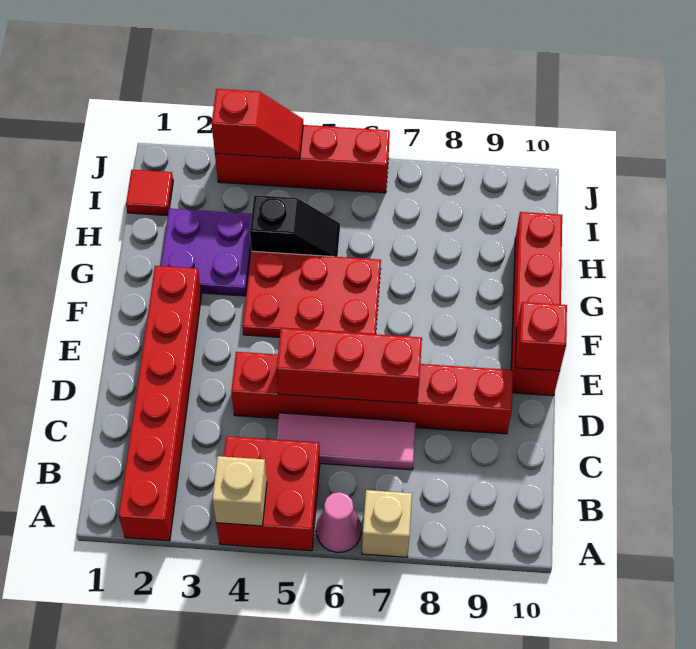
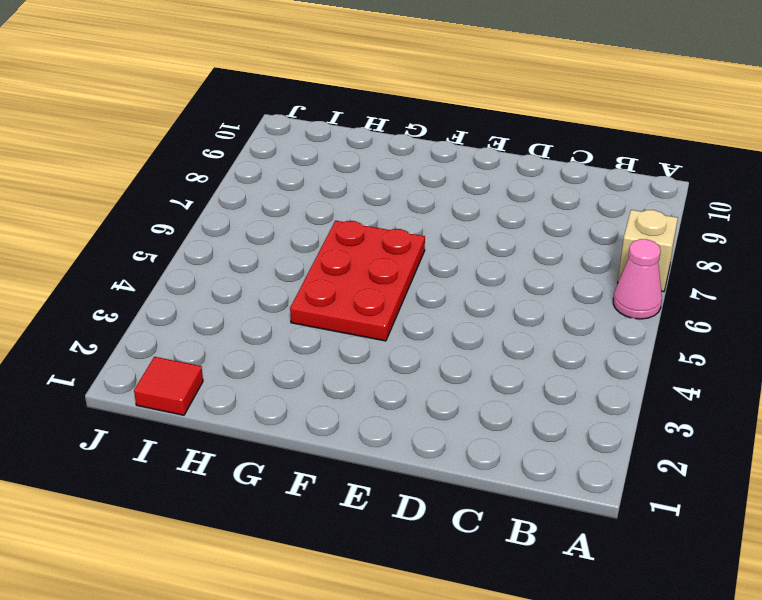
none -> red 1x6 brick [119,266,201,541]
none -> red 2x2 brick [216,436,320,551]
none -> pink 1x3 tile [277,413,416,470]

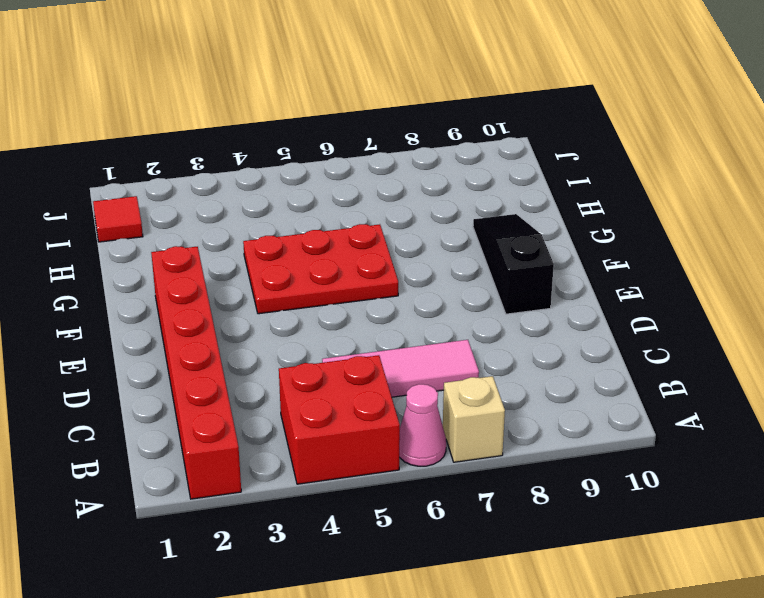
black 1x3 slope [473,214,554,314] -> none
none -> red 1x6 brick [231,352,513,434]
none -> red 1x4 brick [511,212,562,396]
none -> purple 2x2 plate [161,209,252,296]

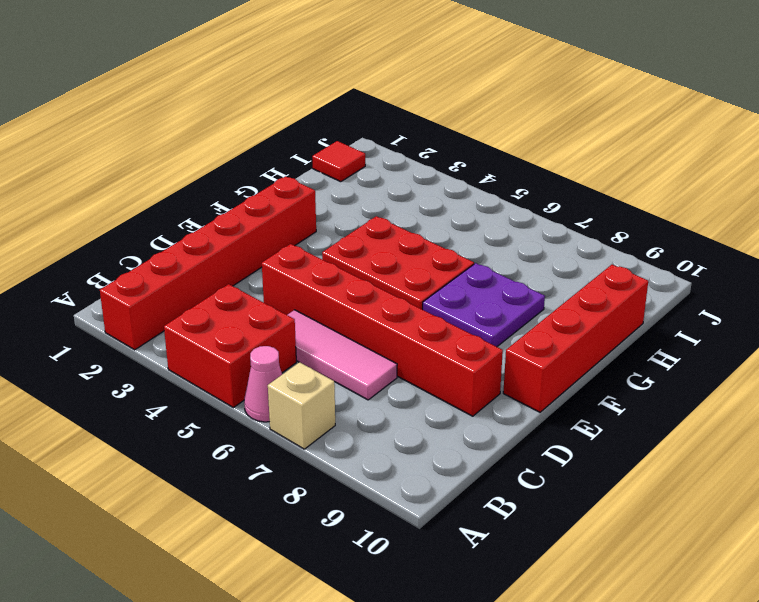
purple 2x2 plate [423,263,545,347] -> purple 2x2 plate moved to [161,209,252,296]
none -> black 1x2 slope [250,195,340,257]
none -> red 1x4 brick [215,125,390,193]
none -> tan 1x1 brick [212,456,267,526]

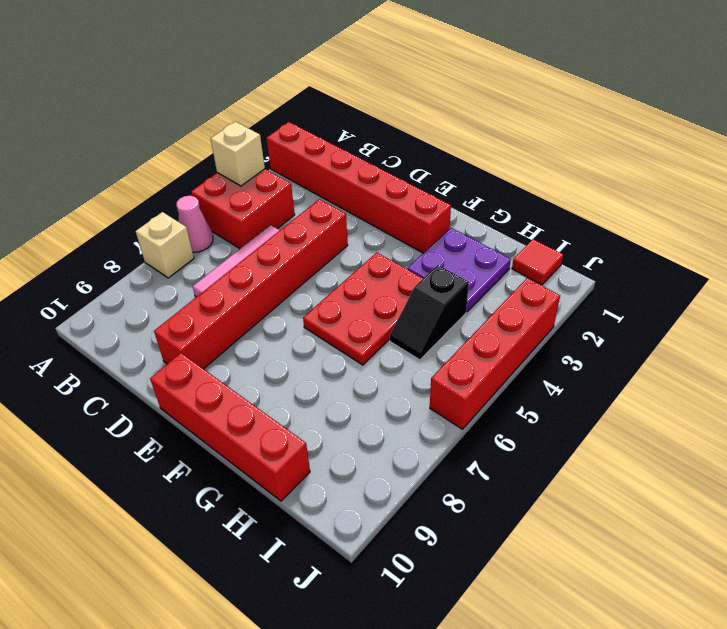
none -> red 1x3 brick [277,328,422,404]
none -> red 1x1 brick [515,302,567,371]
none -> red 1x2 slope [212,89,303,159]

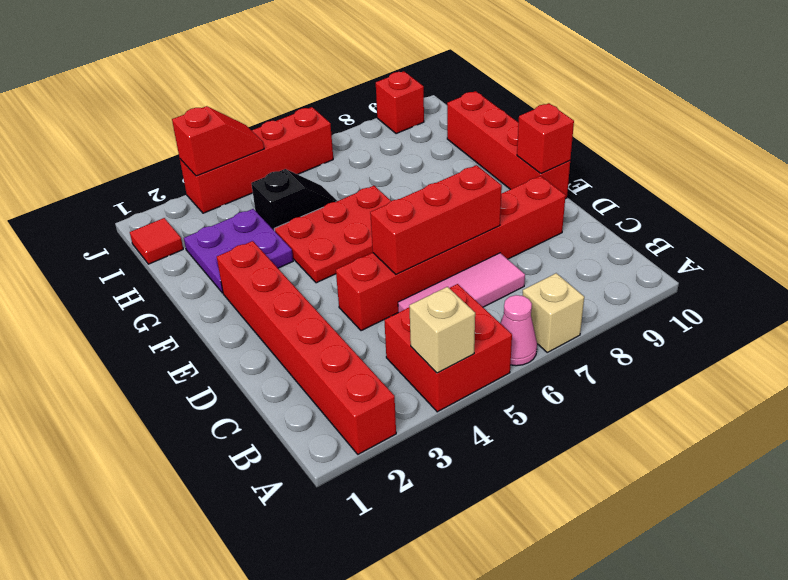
red 1x1 brick [376,71,424,134] -> none

